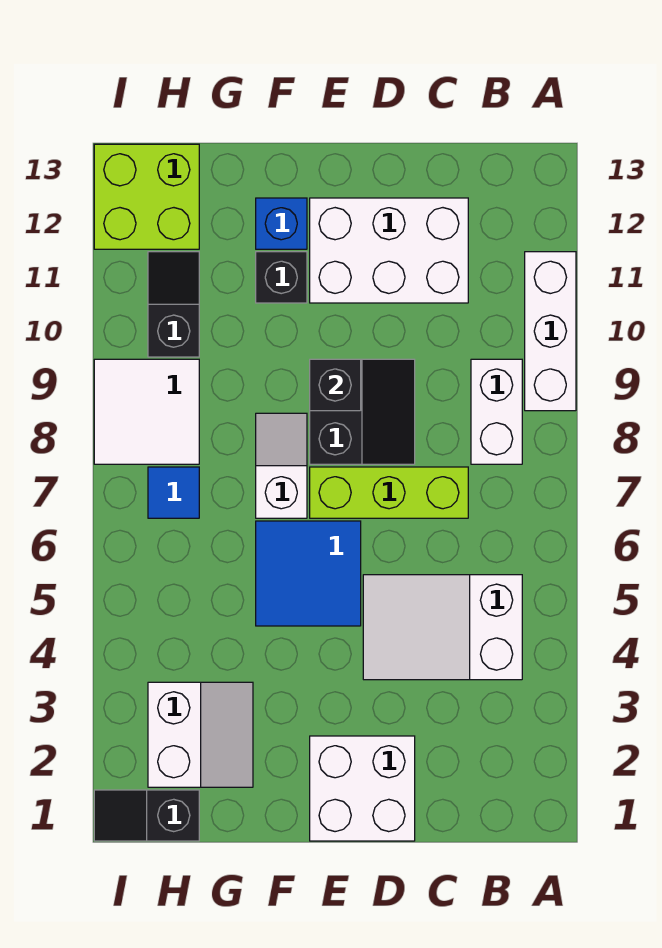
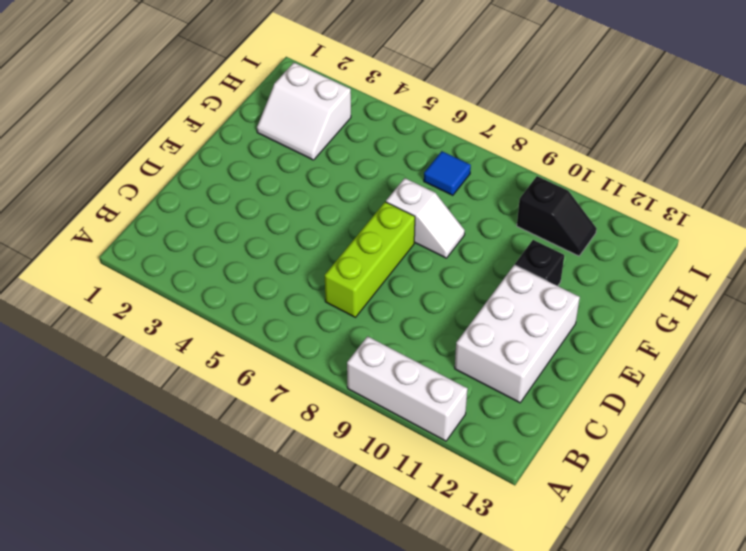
none -> white 2x3 slope [363,575,522,680]
none -> white 1x2 brick [471,359,522,464]
none -> white 2x2 brick [310,736,415,841]

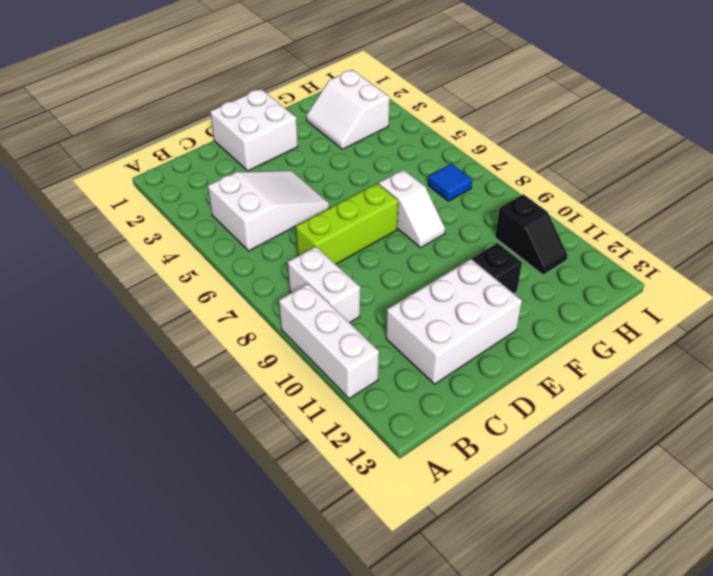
none -> black 2x2 slope [310,359,415,464]
none -> blue 2x2 tile [256,521,361,626]
none -> blue 1x1 brick [256,198,307,249]

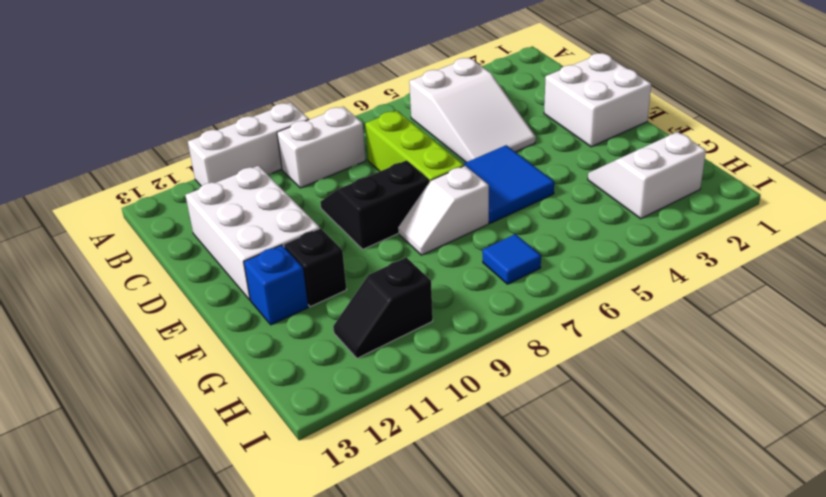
none -> black 1x2 slope [94,790,199,841]
none -> white 2x2 tile [94,359,199,464]
none -> lime 2x2 brick [94,144,199,249]

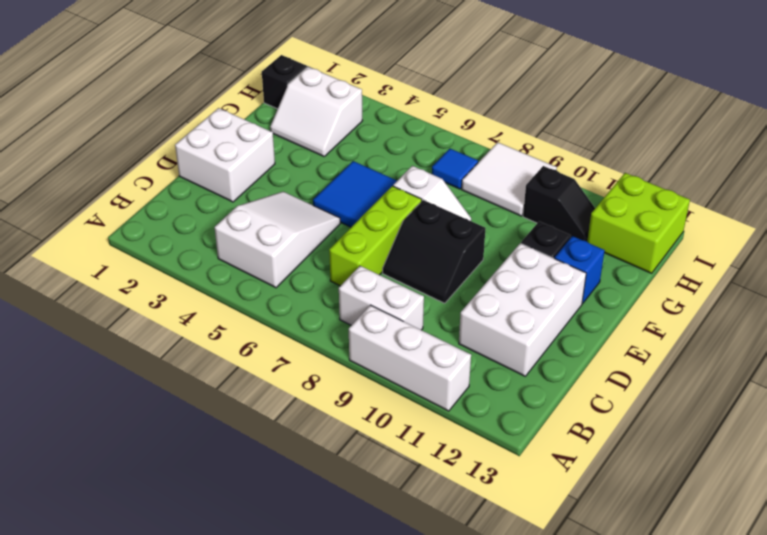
none -> black 1x1 brick [310,359,361,411]

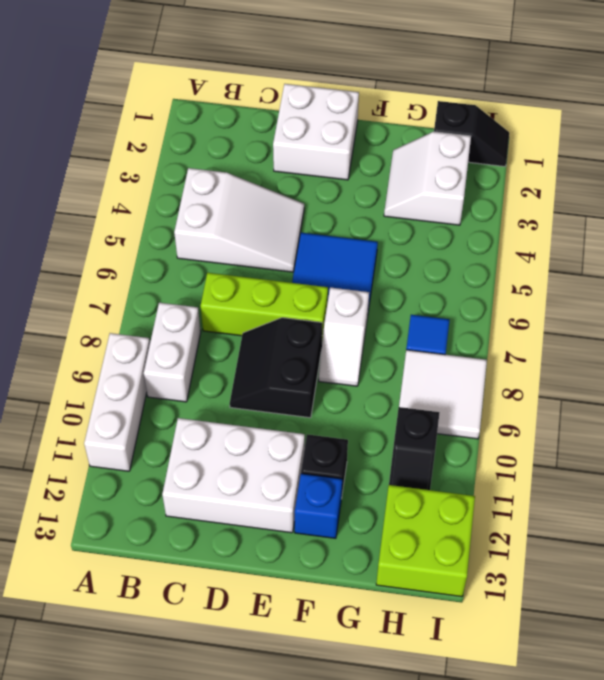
none -> black 1x1 brick [310,359,361,411]

